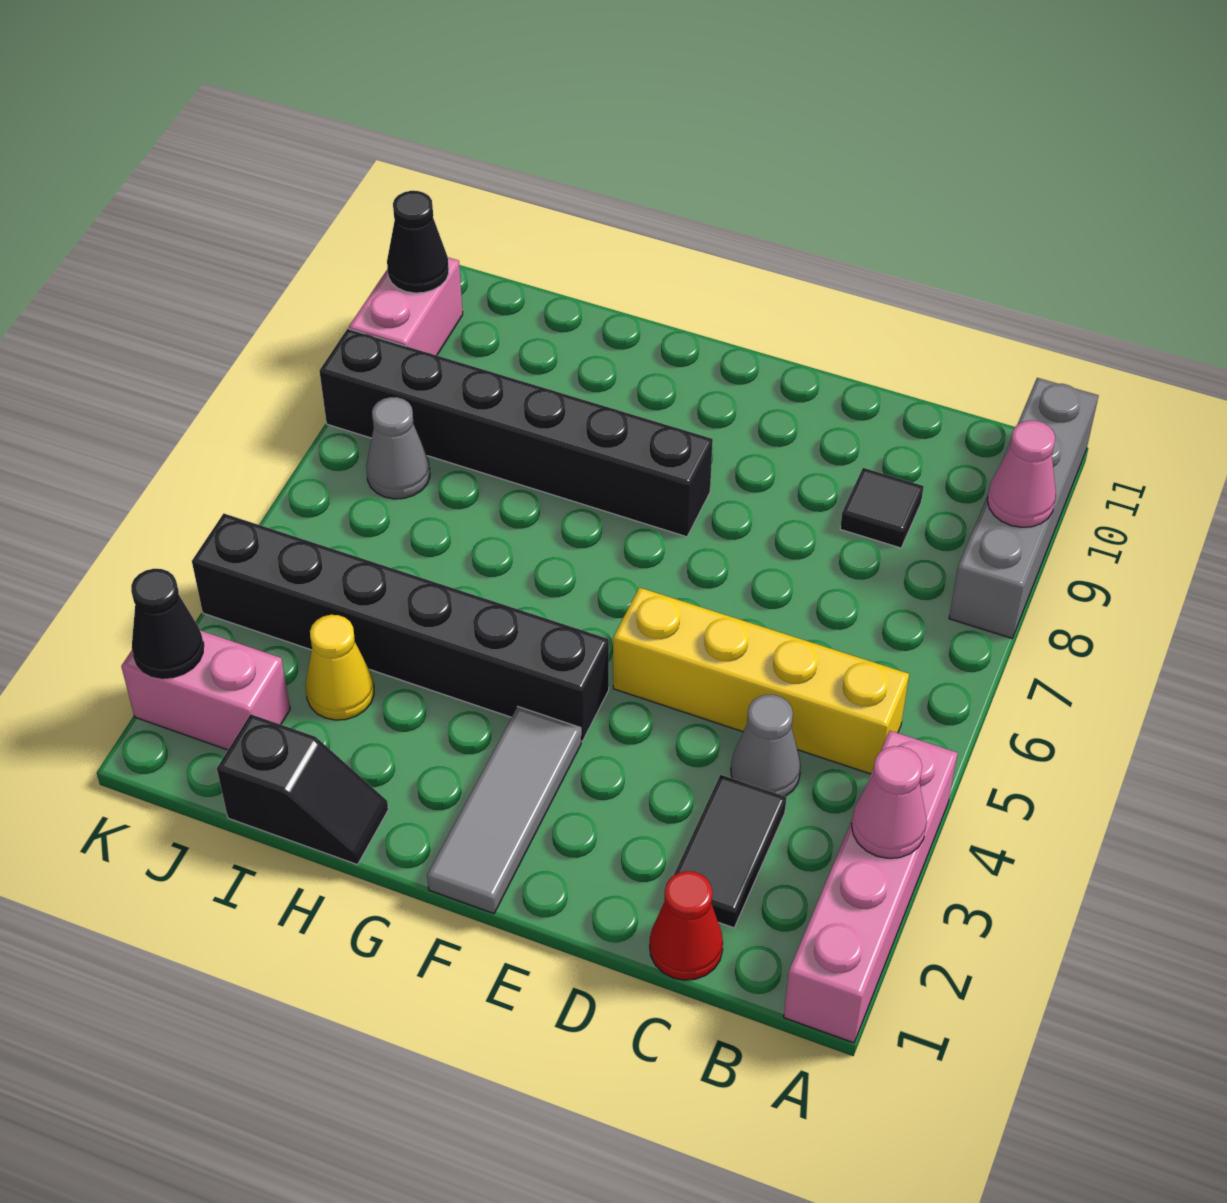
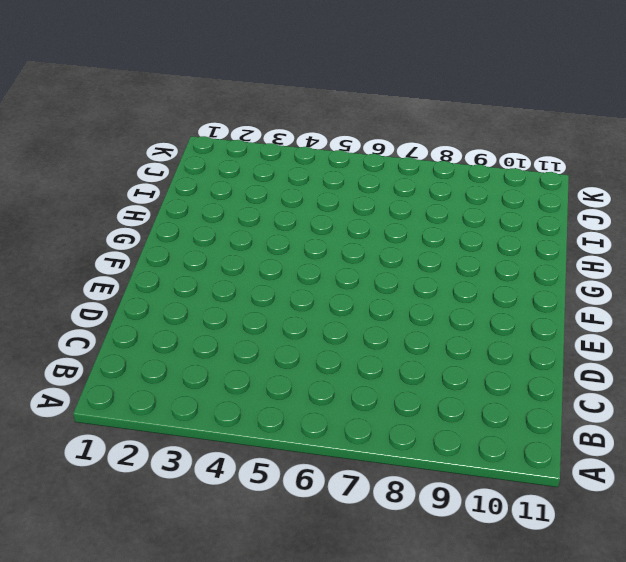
none -> pink 1x4 brick [784,731,958,1043]
none -> grey 1x4 brick [949,378,1099,638]
none -> yellow 1x4 brick [613,587,909,774]

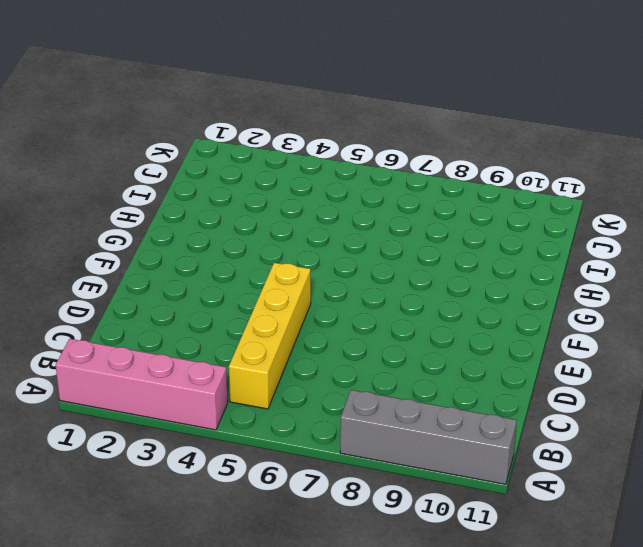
none -> red 1x1 cone [650,871,723,980]
none -> black 1x2 tile [674,775,786,928]
none -> grey 1x1 cone [731,695,801,796]

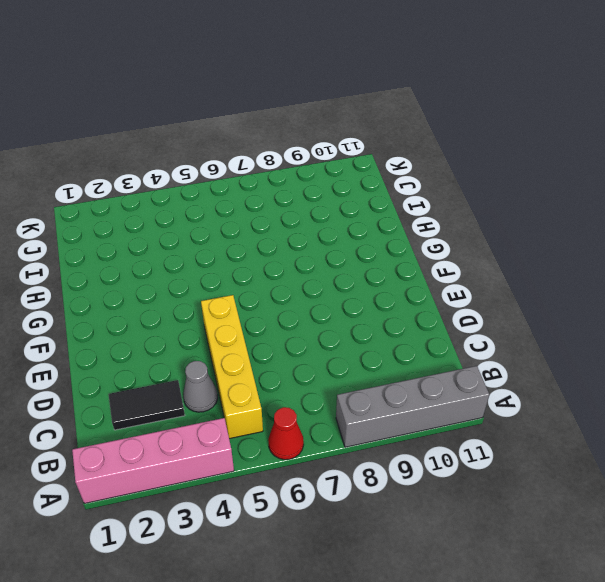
red 1x1 cone [268,407,304,460] -> red 1x1 cone moved to [650,871,723,980]
none -> black 1x1 tile [840,468,924,548]
none -> grey 1x3 tile [427,707,581,914]
none -> black 1x6 brick [192,514,609,741]

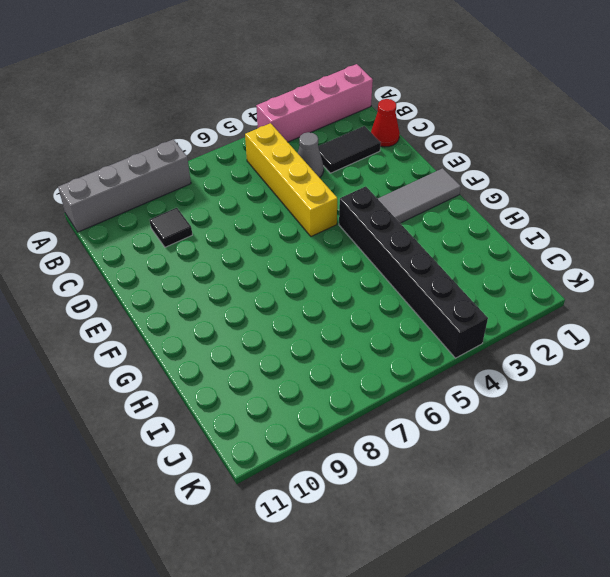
none -> black 1x6 brick [320,329,713,537]
none -> black 1x2 slope [217,714,388,864]
none -> yellow 1x1 cone [306,615,374,720]

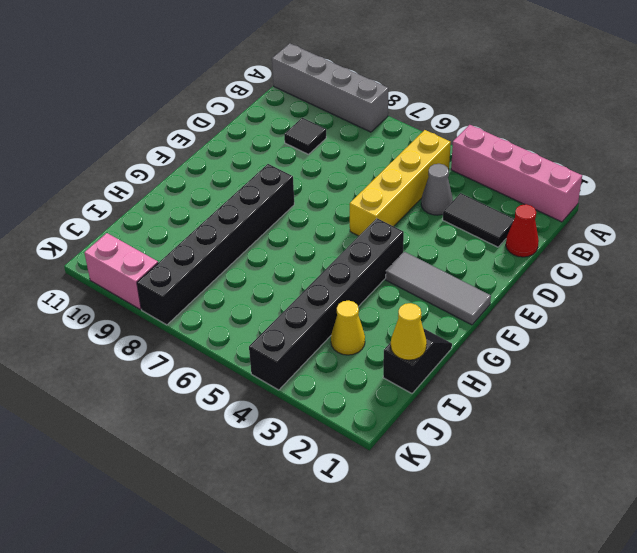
yellow 1x1 cone [391,303,427,360] -> none
none -> pink 1x2 brick [121,630,290,750]
none -> grey 1x1 cone [366,397,430,499]
none -> pink 1x1 cone [852,746,927,858]

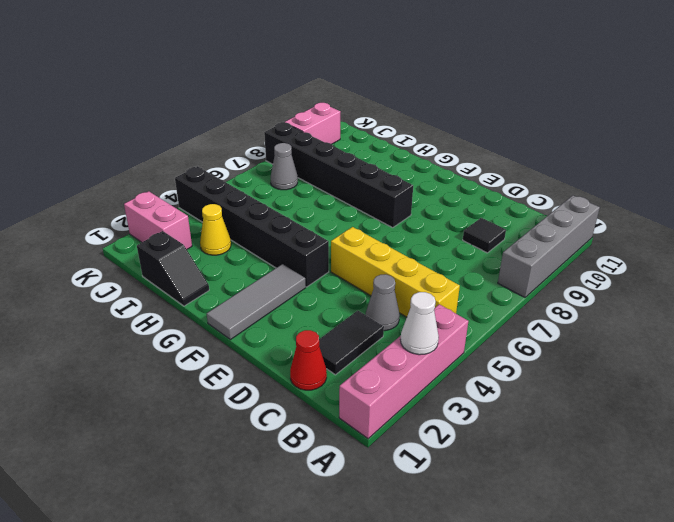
white 1x1 cone [401,292,439,355] -> pink 1x1 cone [852,746,927,858]
none -> pink 1x1 cone [987,421,1056,527]
none -> black 1x1 cone [131,569,204,678]
none -> black 1x1 cone [387,191,449,293]

